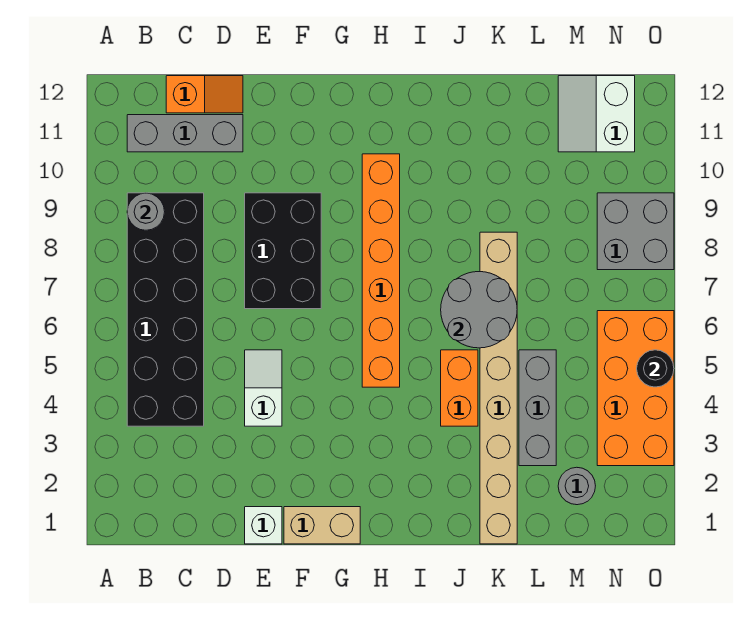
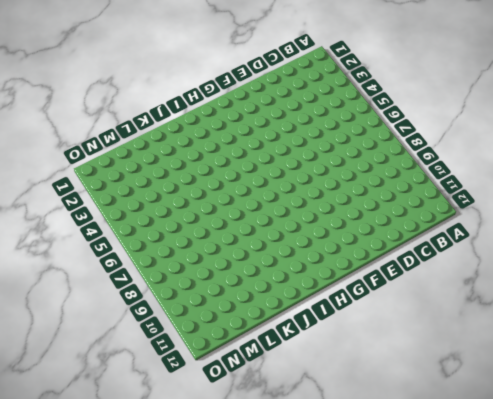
none -> black 2x6 brick [127,193,204,426]
none -> grey 1x3 brick [127,115,243,152]
none -> orange 1x2 slope [166,76,243,113]

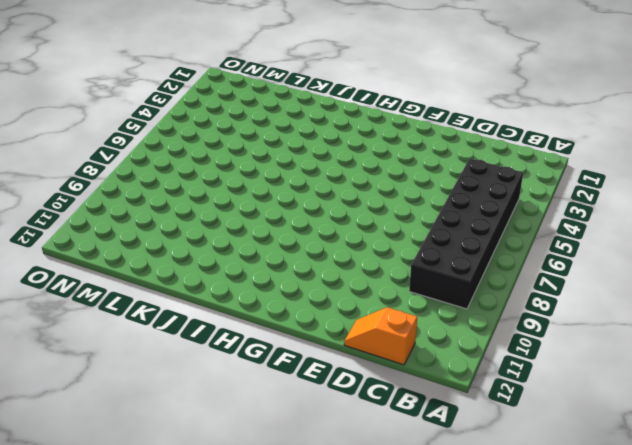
none -> grey 1x3 brick [127,115,243,152]
none -> white 1x1 brick [245,507,282,544]
none -> white 1x2 slope [245,350,282,426]

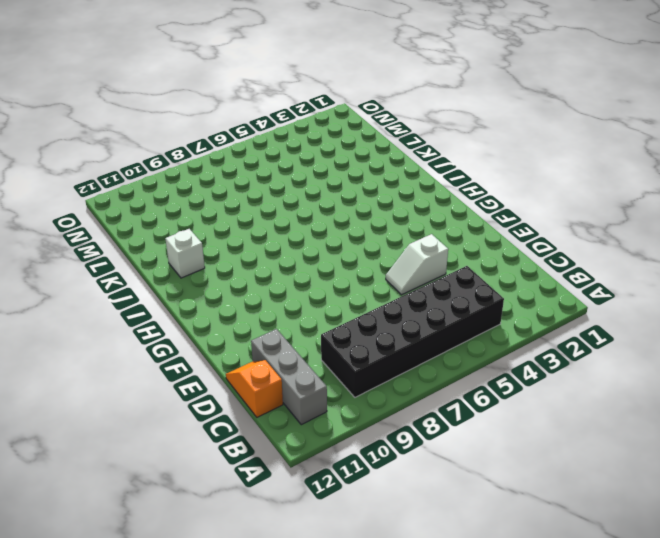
white 1x1 brick [165,229,205,278] -> white 1x1 brick moved to [245,507,282,544]
none -> black 2x3 brick [245,193,321,309]
none -> tan 1x2 brick [284,507,360,544]
none -> orange 1x6 brick [362,154,400,387]

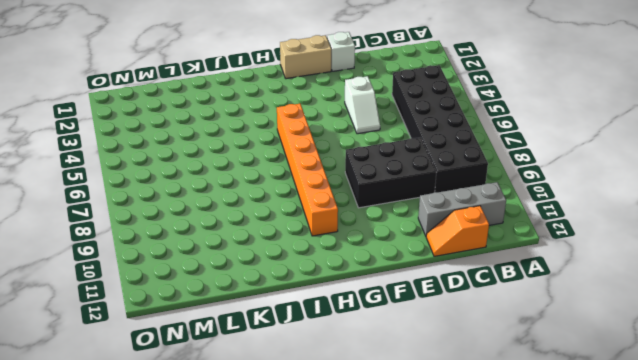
black 2x3 brick [345,137,436,208] -> black 2x3 brick turned to [245,193,321,309]
none -> orange 1x2 brick [441,350,478,426]
none -> tan 1x8 brick [480,232,517,544]
none -> grey 1x3 brick [519,350,556,466]

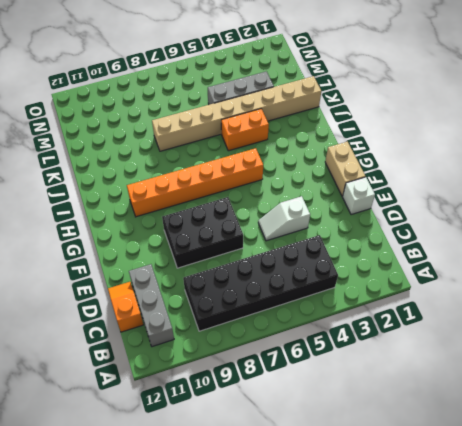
none -> grey 1x1 round brick [558,467,595,505]
none -> white 2x2 slope [558,76,635,152]
none -> orange 2x4 brick [597,311,674,466]

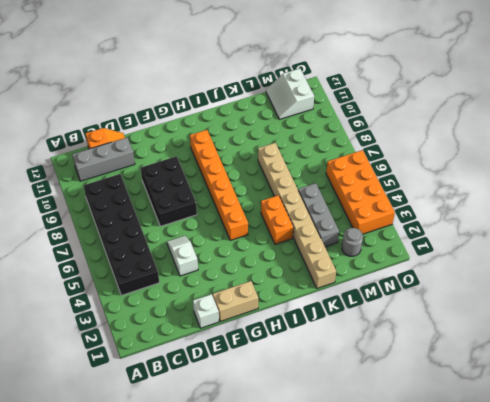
none -> grey 2x2 brick [597,193,674,270]
none -> grey 1x1 round brick [127,193,165,230]
none -> grey 2x2 round brick [441,272,517,348]

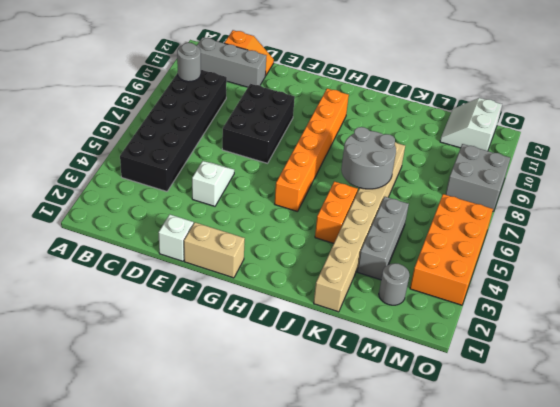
none -> black 1x1 round brick [637,350,674,387]

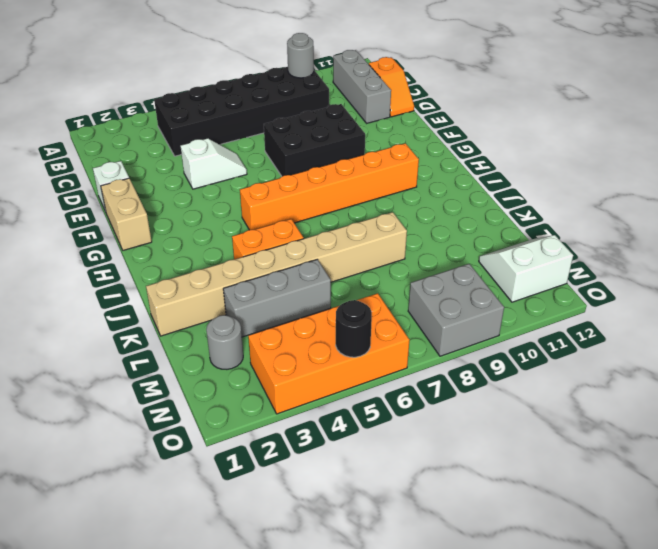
none -> grey 2x2 round brick [441,272,517,348]

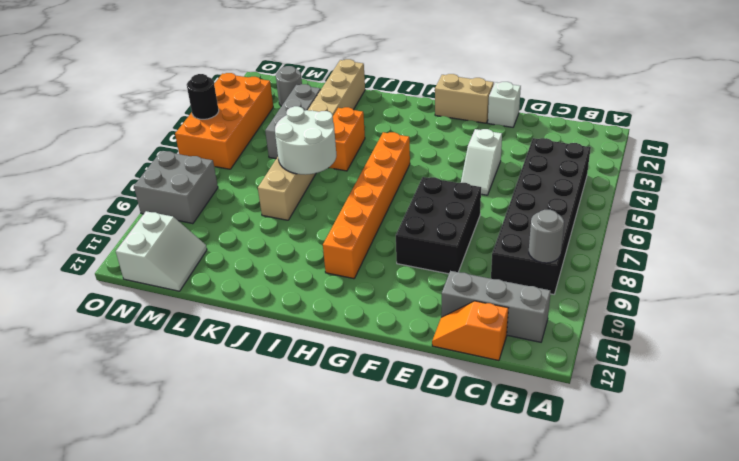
white 2x2 round brick [275,106,337,175] -> grey 2x2 round brick [441,272,517,348]

